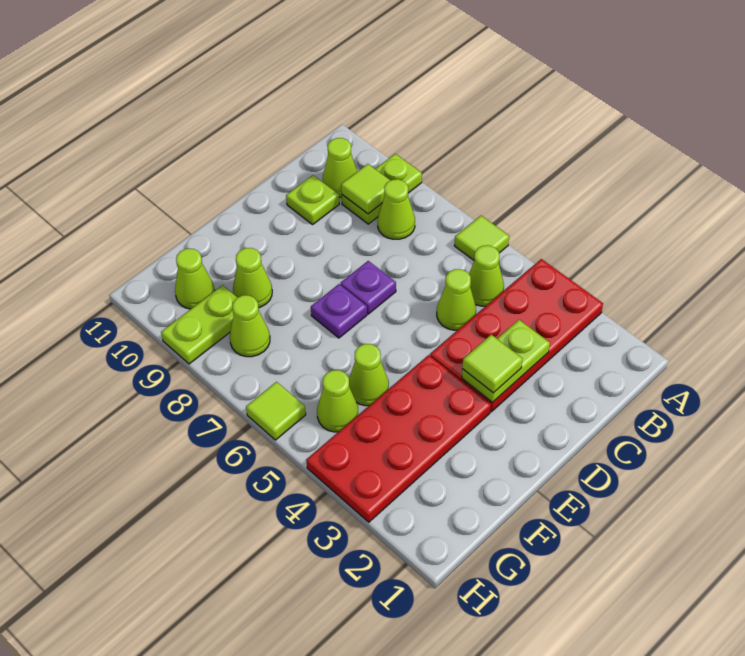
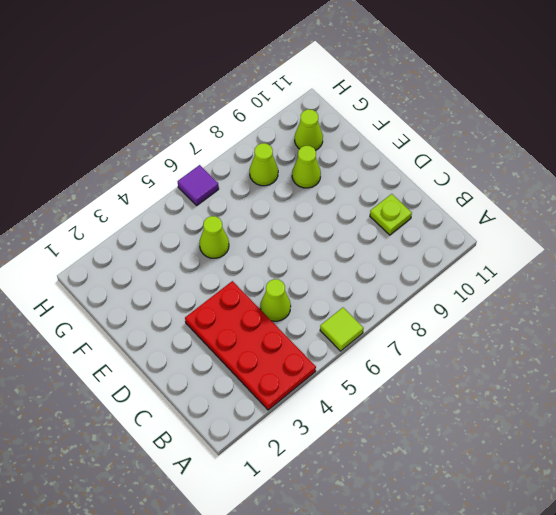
purple 1x1 tile [178,165,219,205] -> lime 1x1 tile [246,382,306,440]
none -> lime 1x2 plate [342,154,422,224]
none -> lime 1x1 cone [469,245,504,306]
none -> lime 1x1 cone [378,179,415,239]

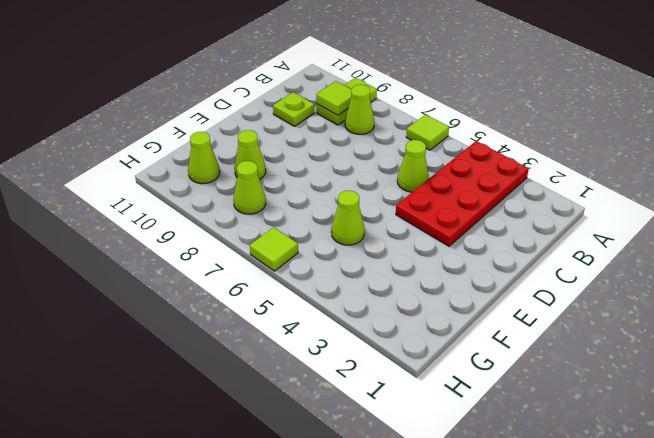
none -> lime 1x1 cone [469,245,504,306]
none -> lime 1x1 cone [323,138,357,197]
none -> purple 1x1 plate [341,261,396,314]

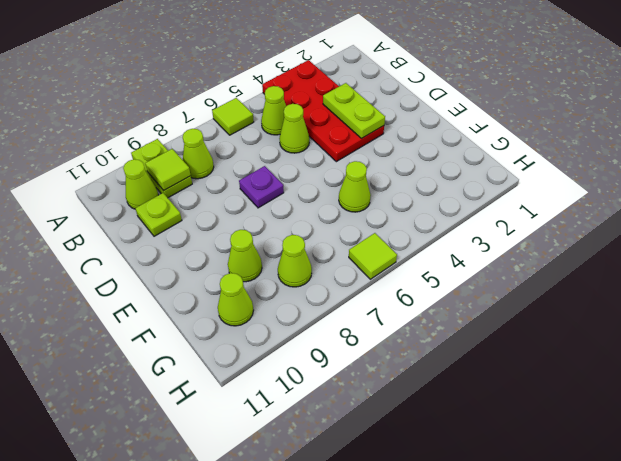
none -> red 2x4 plate [306,355,491,522]
none -> purple 1x1 plate [311,284,367,338]
none -> lime 1x1 cone [317,370,358,432]

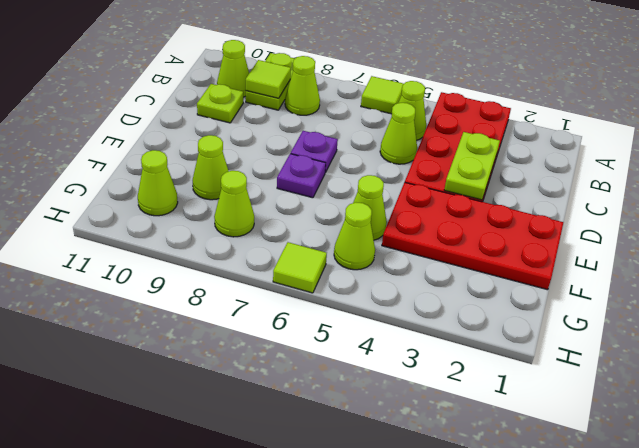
red 2x4 plate [382,182,564,290] -> red 2x4 plate turned to [306,355,491,522]
none -> lime 1x2 plate [161,285,237,364]
none -> lime 1x1 tile [462,335,522,393]

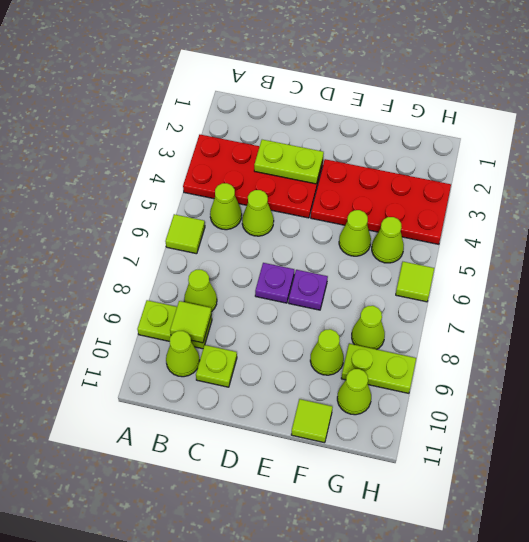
lime 1x1 tile [291,399,333,443] -> lime 1x1 tile moved to [462,335,522,393]

